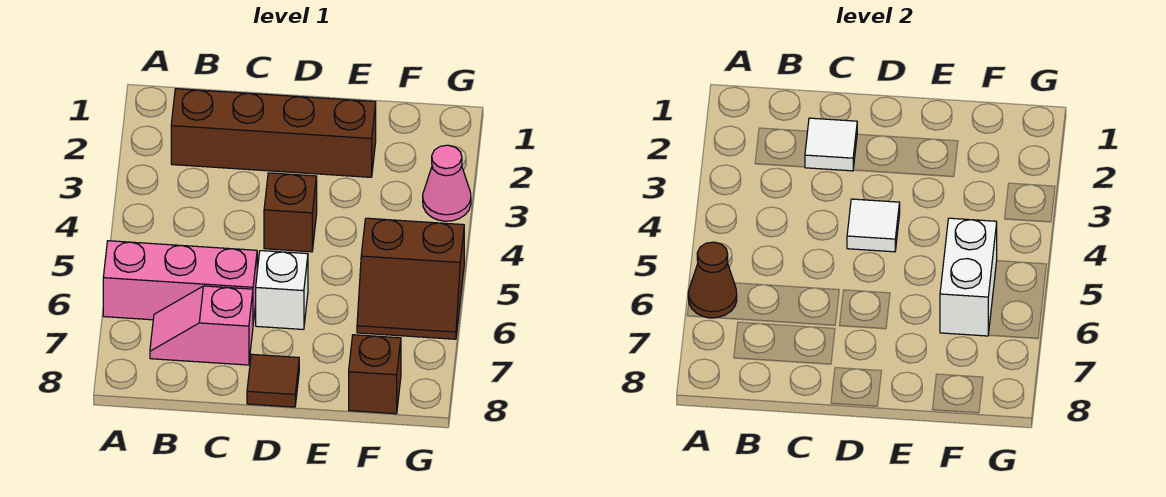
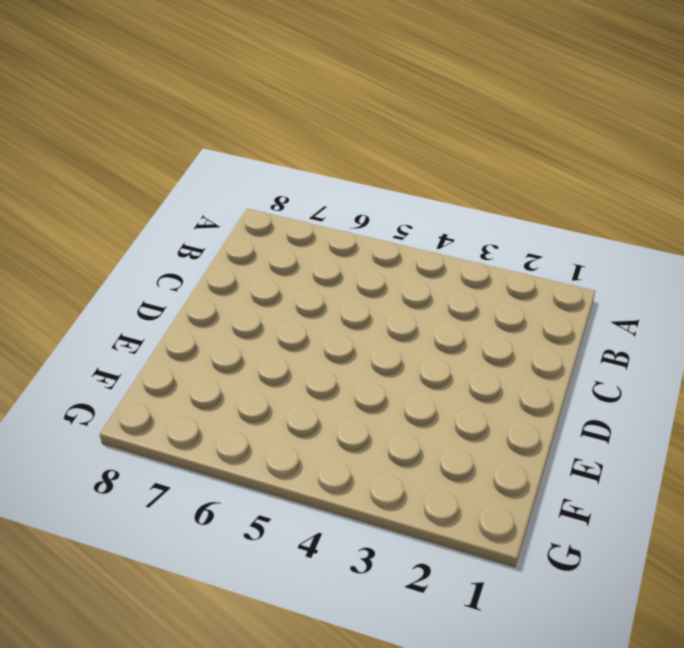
none -> pink 1x3 brick [103,241,257,323]
none -> brown 1x4 brick [171,89,376,177]
none -> pink 1x2 slope [150,286,253,365]

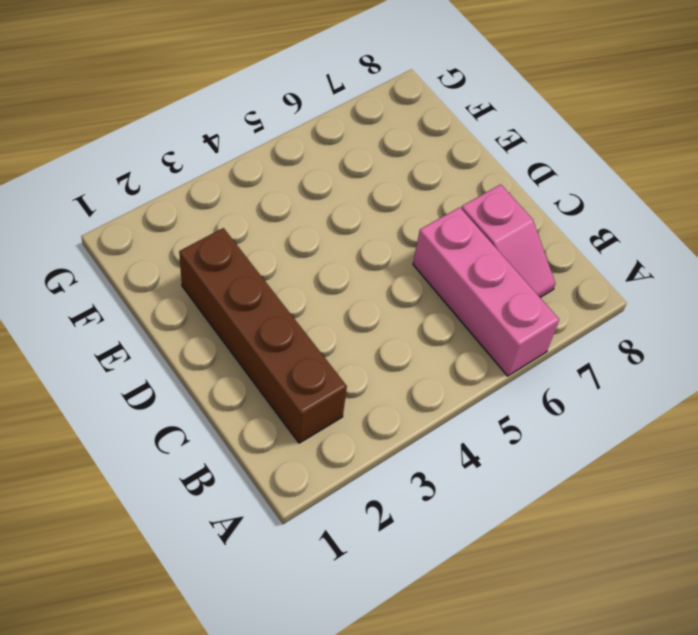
none -> brown 1x1 brick [264,173,317,252]
none -> white 1x1 brick [256,251,308,329]
none -> brown 1x1 tile [247,354,299,407]

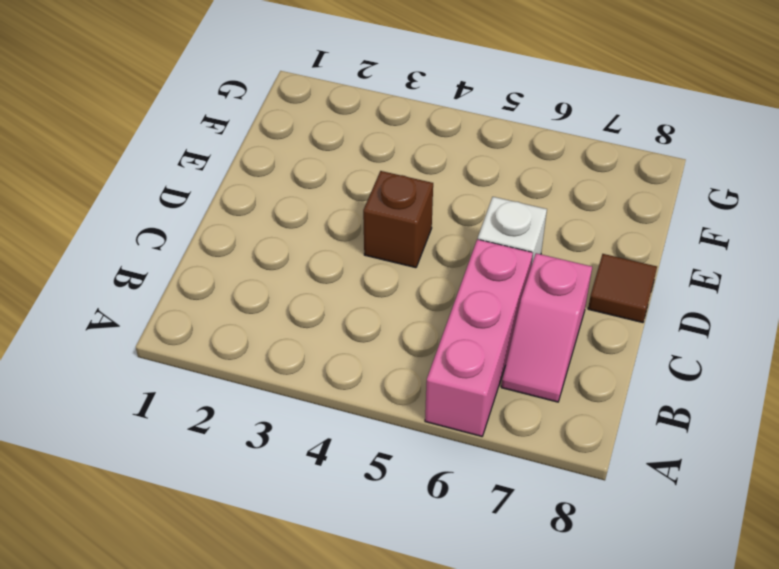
none -> brown 1x4 brick [171,89,376,177]
none -> brown 2x2 slope [357,218,464,339]
none -> brown 1x1 brick [349,335,401,414]

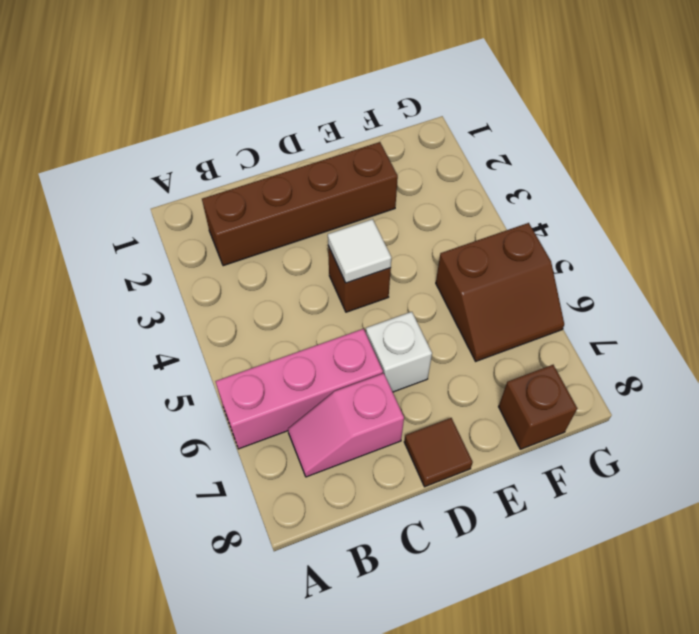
none -> pink 1x1 cone [423,145,471,221]
none -> brown 1x1 cone [688,242,737,318]
none -> white 1x1 tile [805,118,857,171]

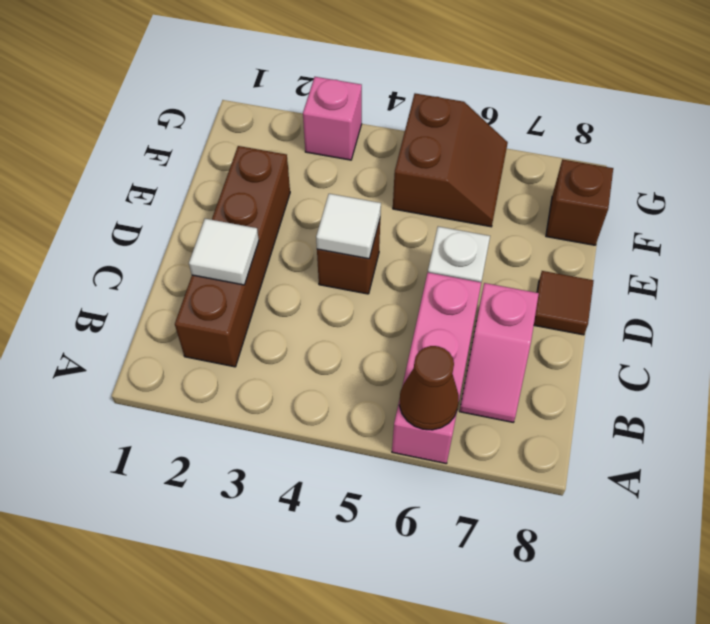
pink 1x1 brick [303,77,362,160] -> pink 1x1 cone [423,145,471,221]
none -> white 1x2 brick [940,218,997,336]

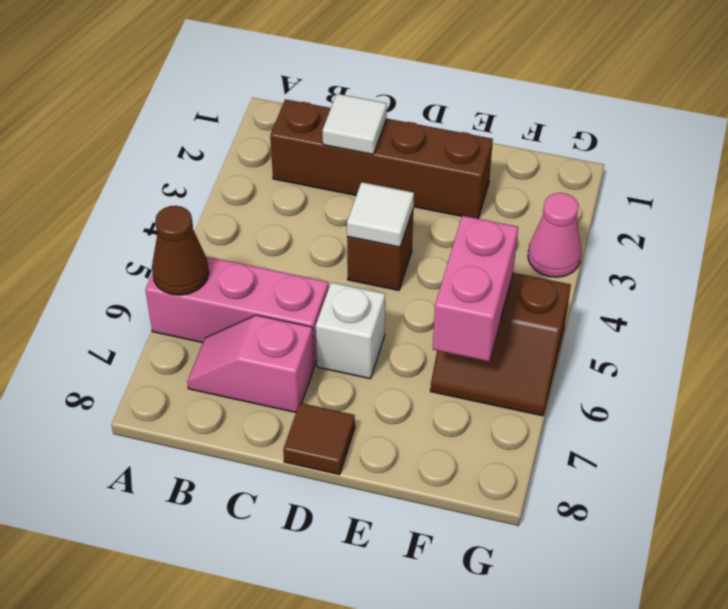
pink 1x2 brick [433,216,518,361] -> white 1x2 brick [940,218,997,336]
none -> brown 1x1 brick [349,335,401,414]

